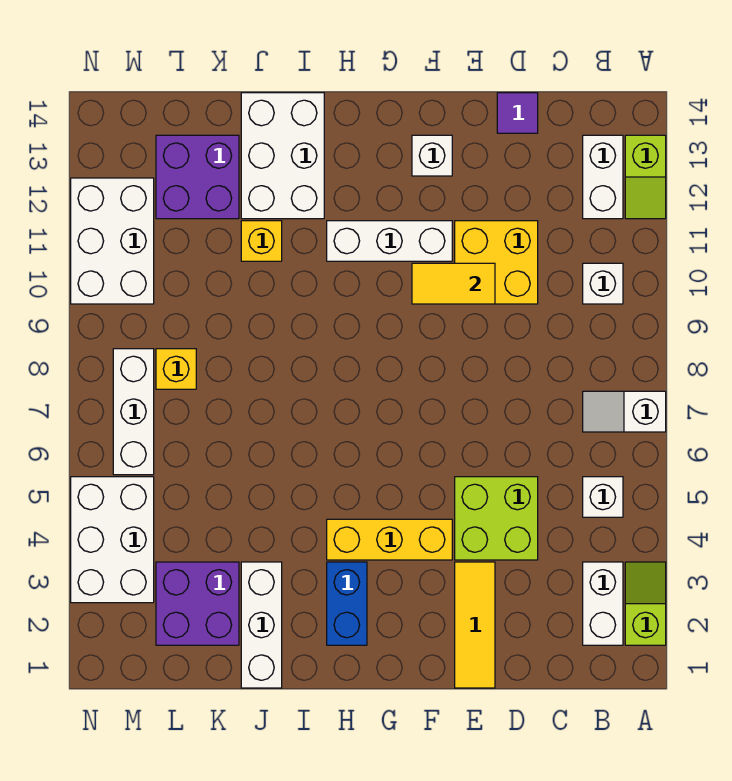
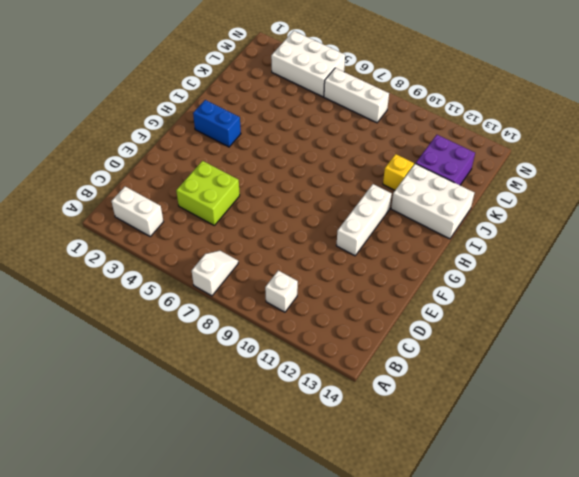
none -> lime 1x2 slope [625,562,666,645]
none -> lime 1x2 slope [625,135,666,219]
none -> white 1x1 brick [583,477,623,517]

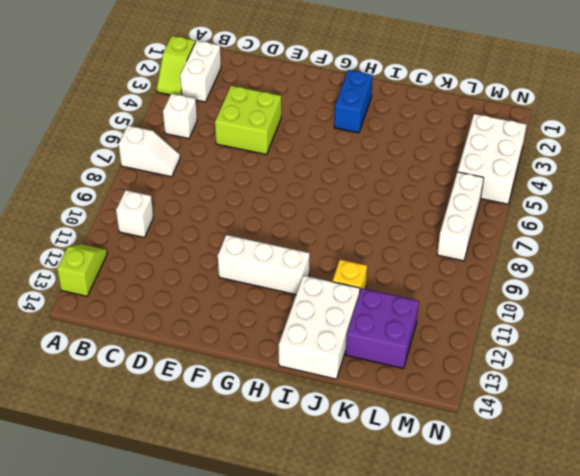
none -> white 1x2 brick [583,135,623,219]
none -> yellow 2x2 brick [455,221,538,304]
none -> purple 1x1 tile [497,93,538,133]

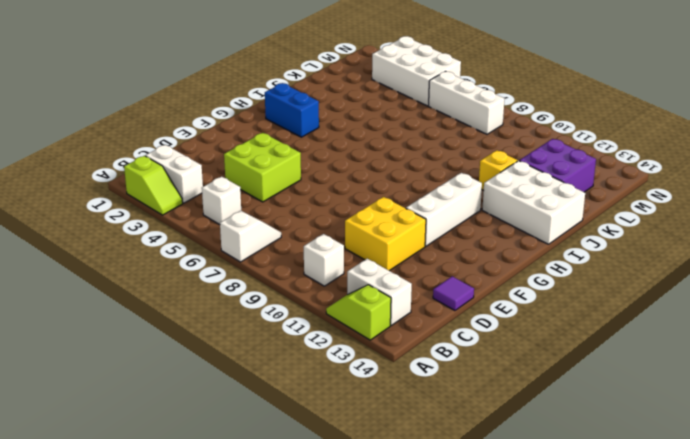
none -> yellow 1x3 tile [455,562,495,688]
none -> yellow 1x3 brick [327,519,452,560]
none -> white 1x1 brick [412,135,452,176]

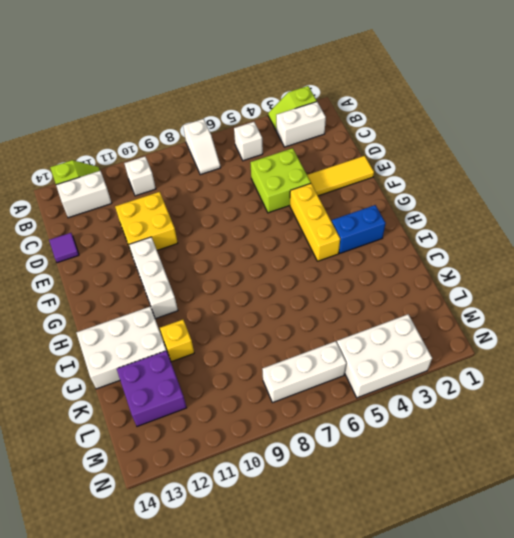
none -> white 1x1 brick [412,135,452,176]
none -> white 1x3 brick [241,562,282,688]
none -> purple 2x2 brick [156,562,239,645]

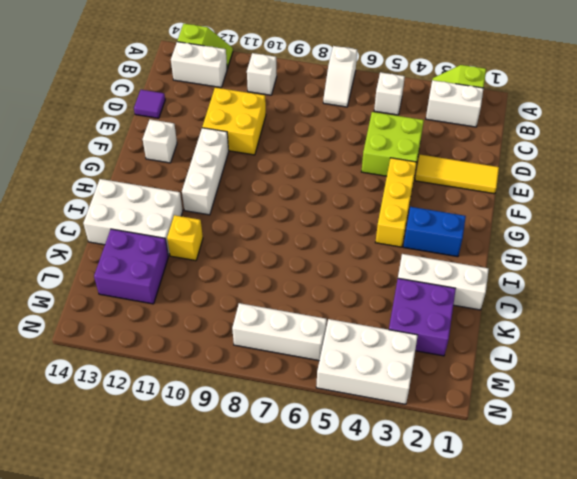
none -> yellow 1x1 brick [156,349,196,389]
none -> white 2x3 brick [71,178,154,304]
none -> yellow 1x2 tile [412,263,495,304]

